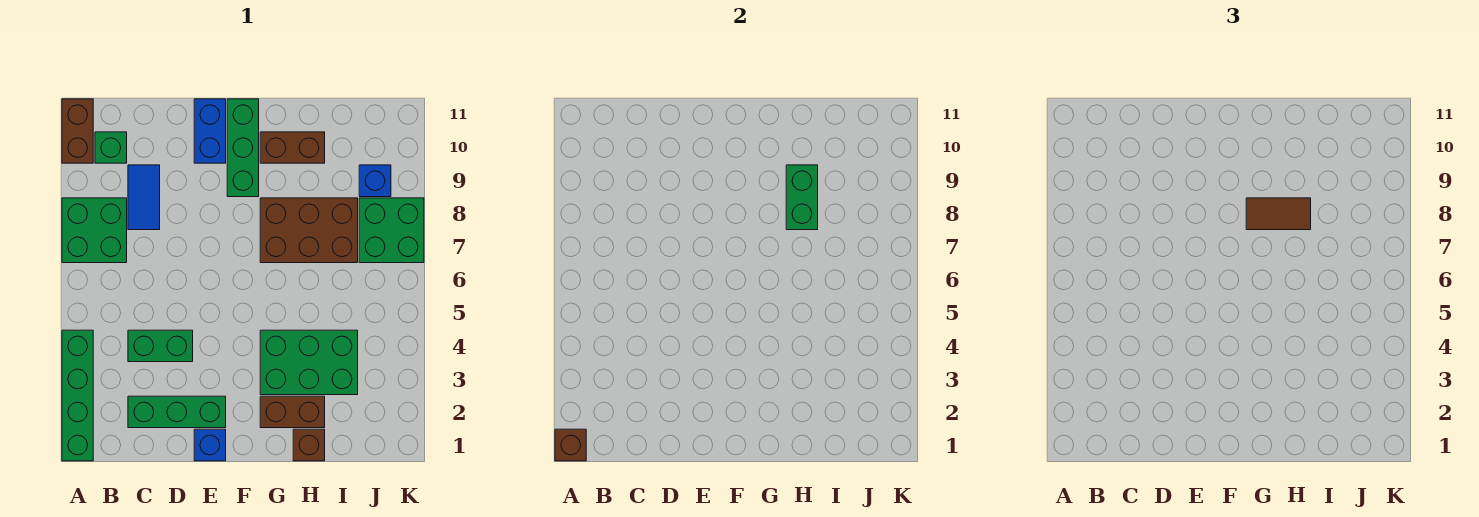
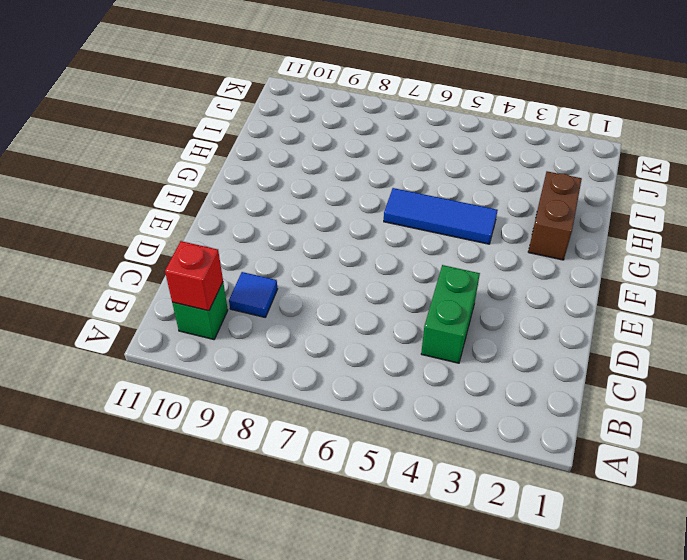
red 1x1 brick [165,241,223,311] -> none
blue 1x1 tile [229,272,277,317] -> blue 1x2 tile [128,165,160,230]
blue 1x3 tile [384,188,498,244] -> green 2x3 brick [260,330,358,395]
none -> green 1x4 brick [62,330,93,461]
none -> green 2x2 brick [62,198,127,263]
none -> brown 1x2 brick [62,99,93,163]

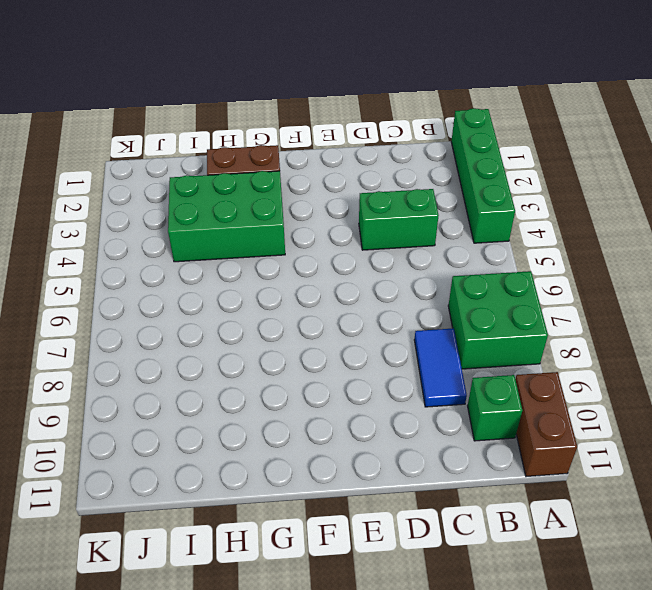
none -> green 1x3 brick [128,396,226,428]
none -> blue 1x1 brick [194,429,226,461]
none -> blue 1x2 brick [194,99,226,163]

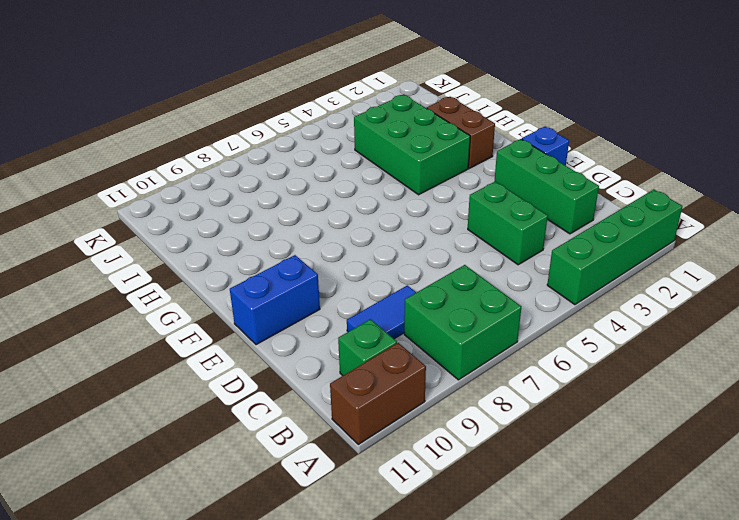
none -> green 1x3 brick [227,99,259,197]
none -> brown 2x3 brick [260,198,358,263]
none -> brown 1x2 brick [260,132,325,163]

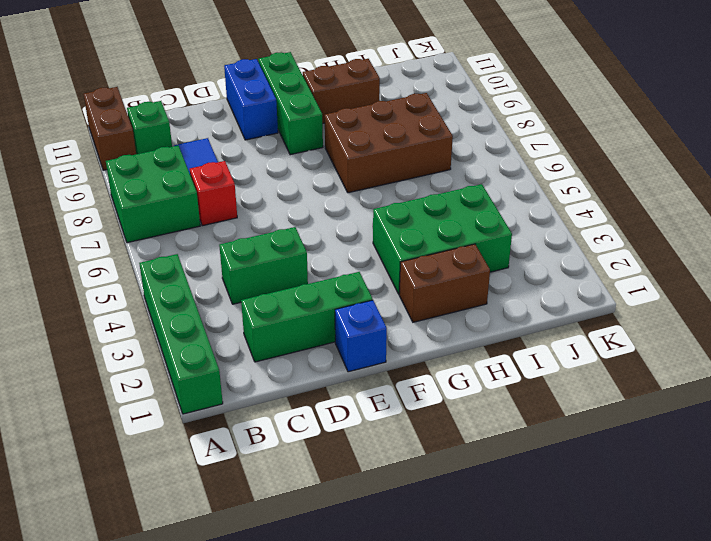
red 1x1 brick [190,161,237,226] -> none
none -> brown 1x1 brick [293,429,325,461]
none -> green 2x2 brick [359,198,424,263]
none -> blue 1x1 brick [359,165,391,197]

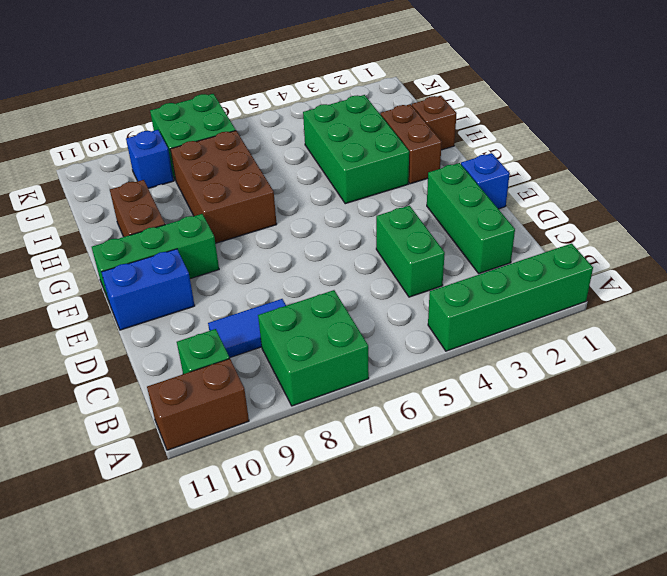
none -> brown 1x1 brick [555,429,586,461]
none -> green 1x2 brick [786,165,818,230]
none -> brown 1x2 tile [1246,198,1311,230]

